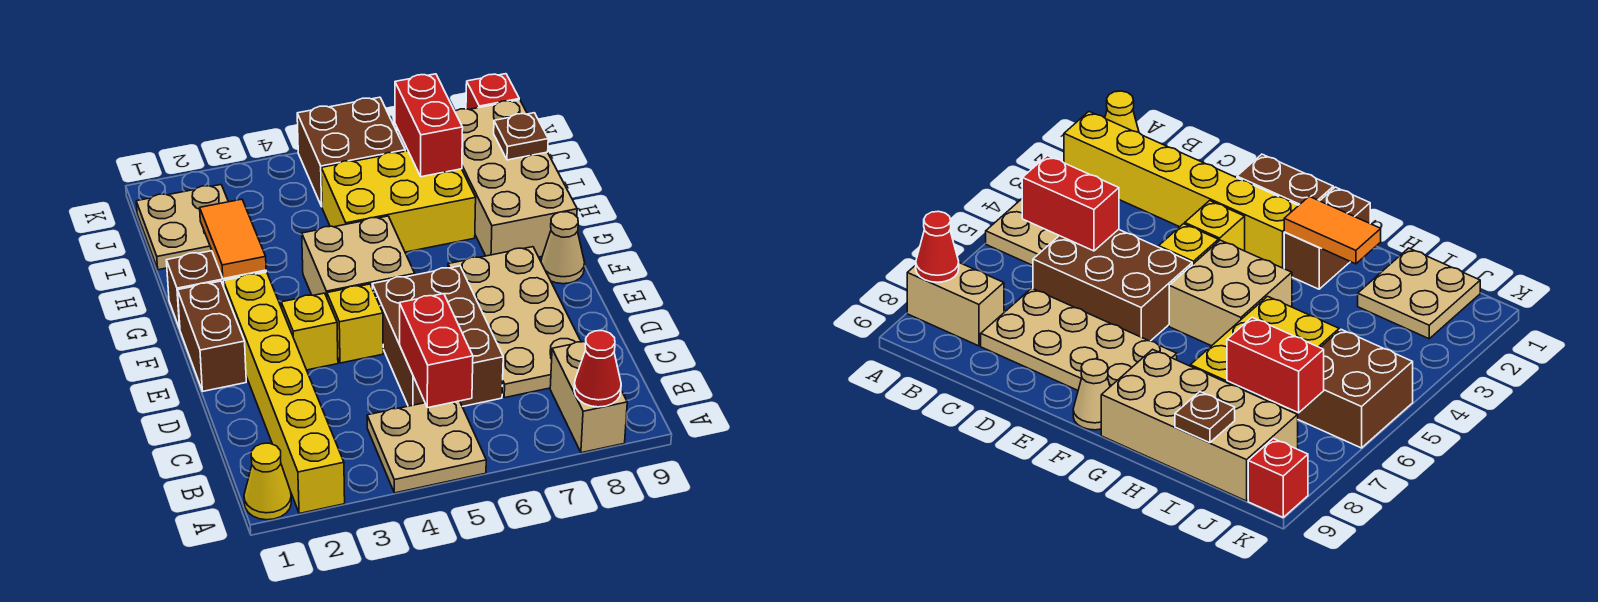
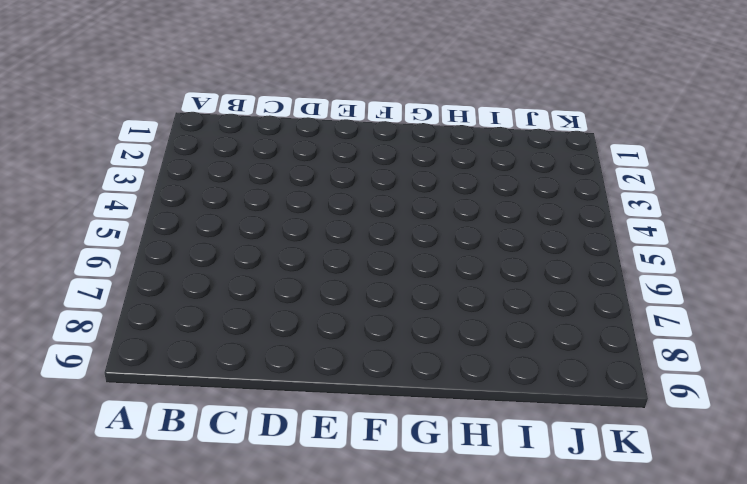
none -> yellow 1x1 cone [244,443,291,520]
none -> yellow 1x6 brick [223,272,345,514]
none -> tan 2x2 plate [367,401,486,493]

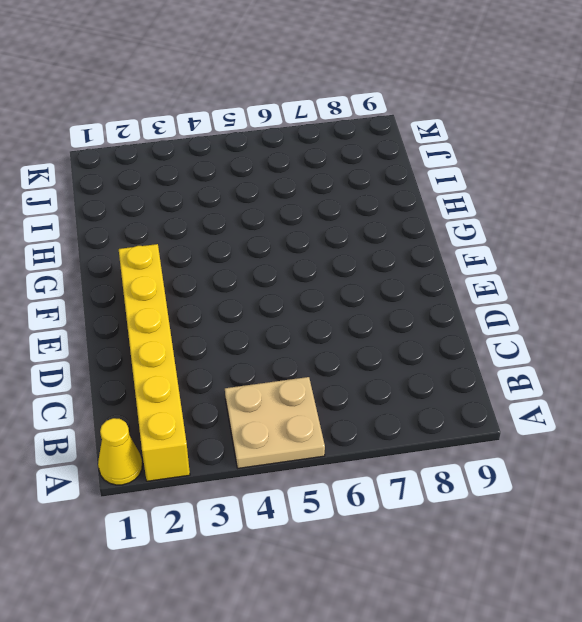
none -> tan 1x2 brick [550,341,627,453]
none -> brown 2x3 brick [372,266,503,407]
none -> tan 2x4 plate [448,247,581,398]

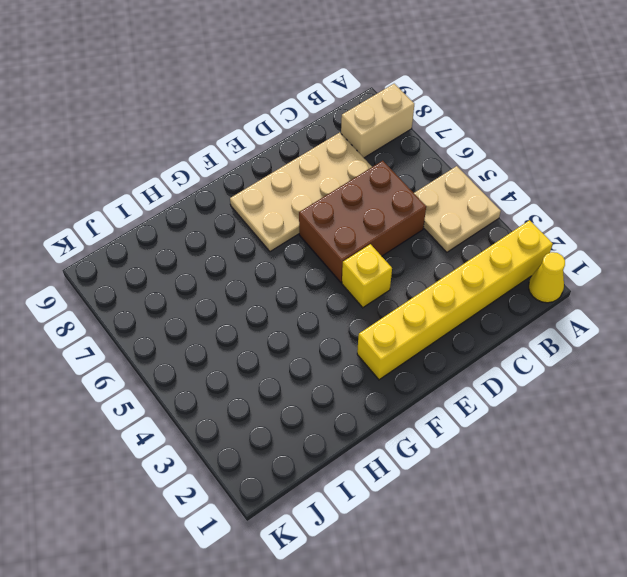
none -> brown 1x2 brick [178,281,246,391]
none -> yellow 1x1 brick [281,293,338,370]
none -> tan 2x2 brick [302,216,415,297]

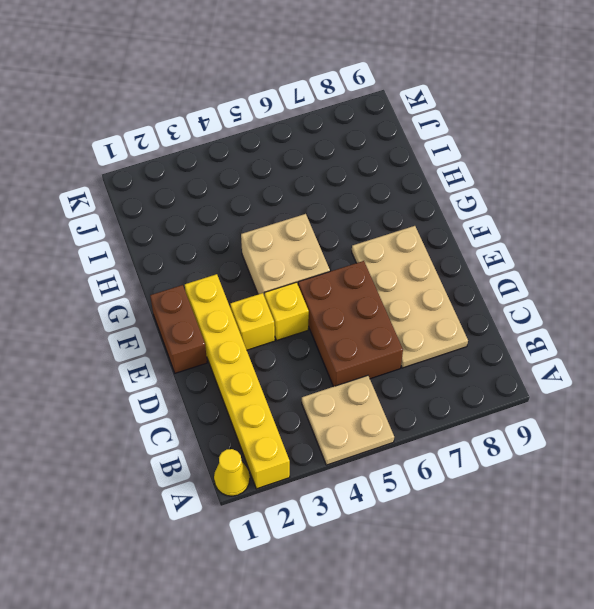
none -> tan 1x2 brick [550,341,627,453]
none -> tan 1x1 cone [541,212,585,284]
none -> brown 1x2 brick [166,251,266,329]

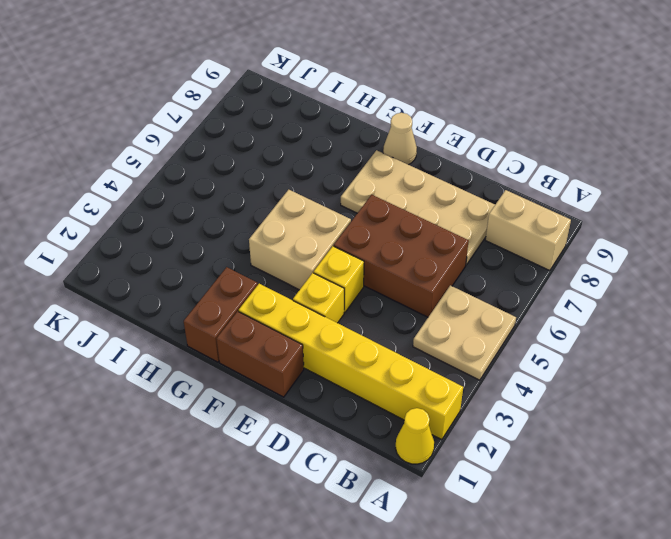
none -> tan 2x4 brick [455,100,577,257]
none -> yellow 2x3 brick [321,151,476,252]
none -> tan 2x2 plate [136,185,228,270]

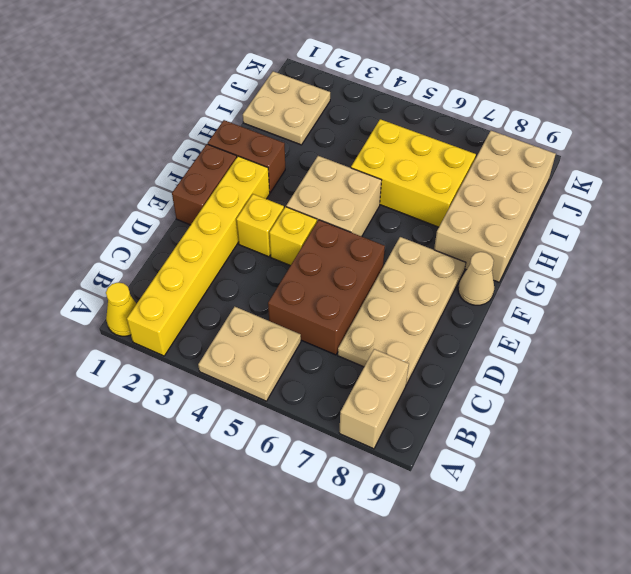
none -> brown 2x2 brick [297,97,405,206]
none -> red 1x1 brick [466,74,519,109]
none -> red 1x1 cone [574,331,621,407]

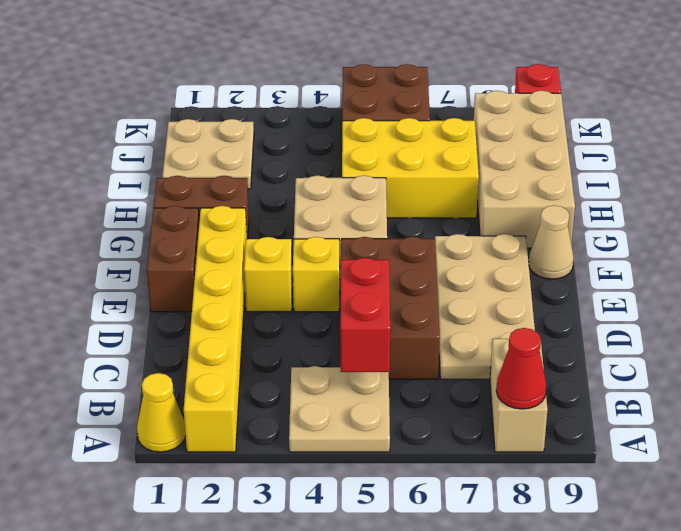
none -> orange 1x2 tile [200,199,266,279]
none -> red 1x2 brick [395,74,463,177]
none -> brown 1x1 plate [494,113,548,160]

